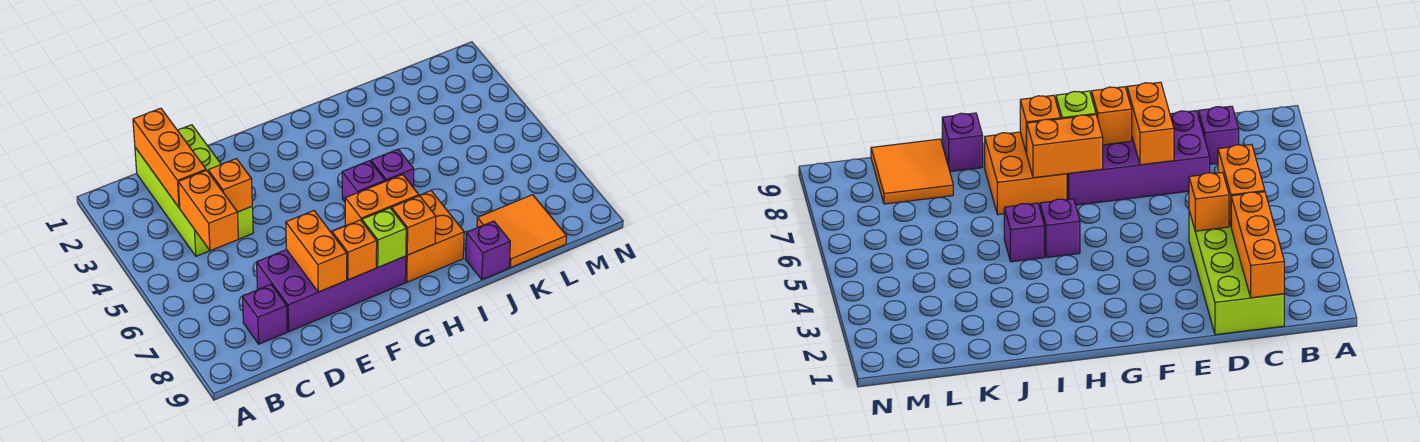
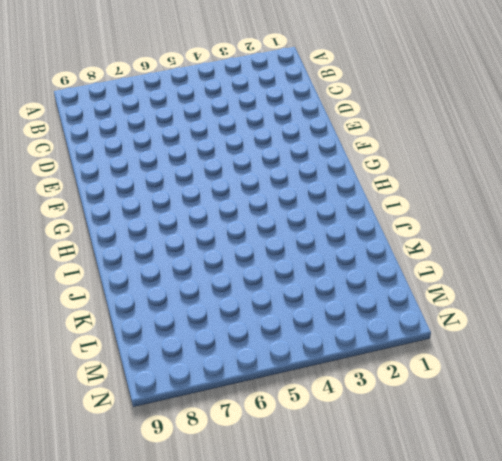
none -> lime 2x4 brick [135,125,253,256]
none -> purple 1x1 brick [242,285,287,344]
none -> purple 2x4 brick [257,225,406,332]

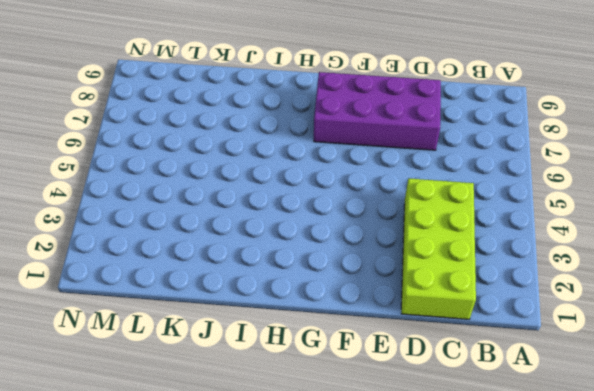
none -> purple 1x1 brick [242,285,287,344]
none -> purple 1x1 brick [342,161,385,202]
none -> orange 2x2 brick [405,191,464,282]

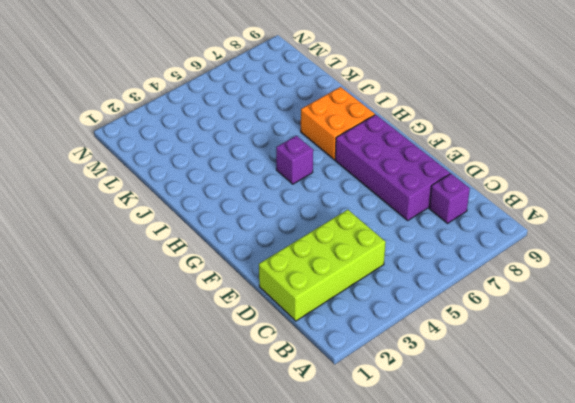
none -> purple 1x1 brick [371,149,414,187]
none -> purple 1x1 brick [465,221,510,280]
none -> orange 2x2 tile [477,195,567,268]

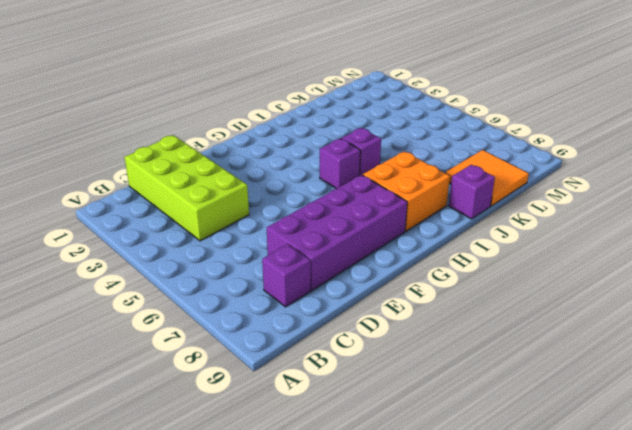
none -> orange 1x3 brick [133,108,206,208]
none -> orange 1x2 brick [178,170,238,251]
none -> orange 1x1 brick [208,159,252,212]

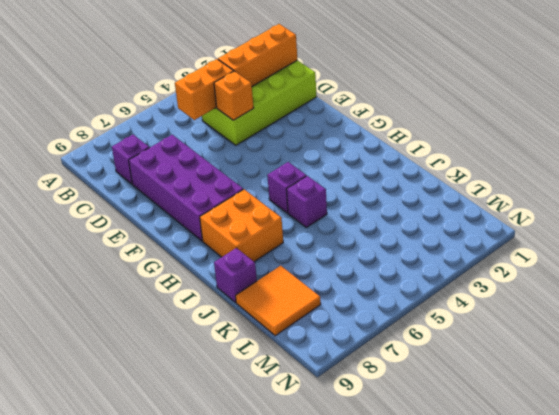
none -> orange 1x2 brick [286,211,347,292]
none -> orange 1x1 brick [332,220,377,280]
none -> orange 1x2 brick [345,175,419,226]

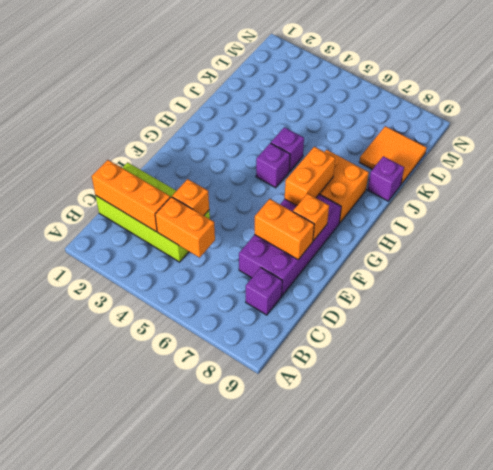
none -> lime 1x1 brick [362,208,406,267]
none -> orange 1x1 brick [392,196,436,255]

